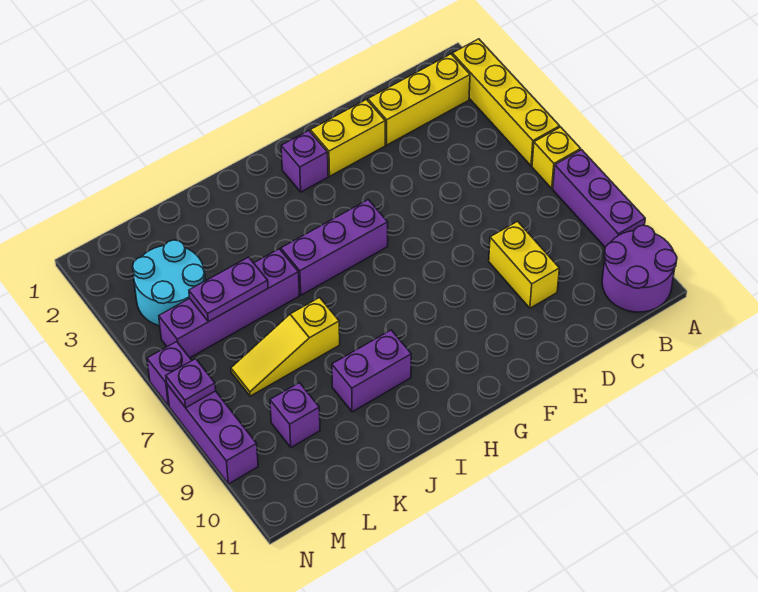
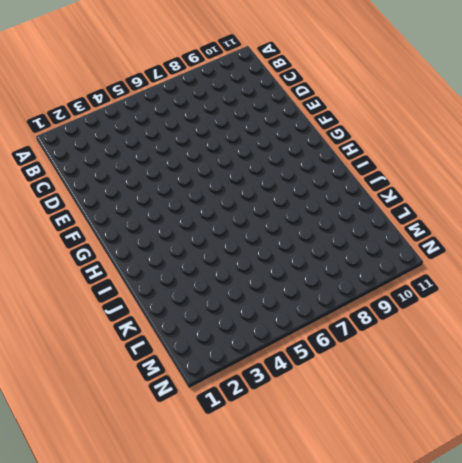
none -> yellow 1x4 brick [452,39,560,166]
none -> yellow 1x1 brick [532,127,581,189]
none -> purple 1x3 brick [553,150,645,247]

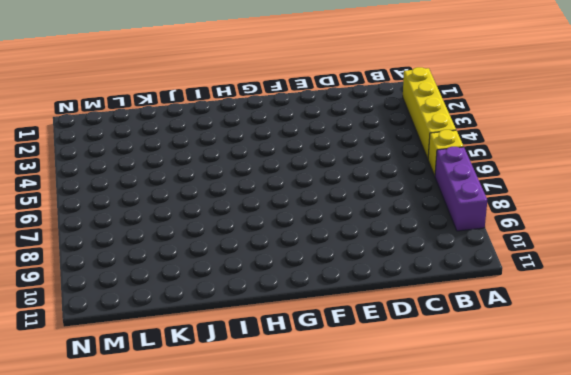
none -> purple 2x2 round brick [602,225,677,312]
none -> yellow 1x3 brick [368,54,470,145]
none -> yellow 1x2 brick [489,221,559,308]

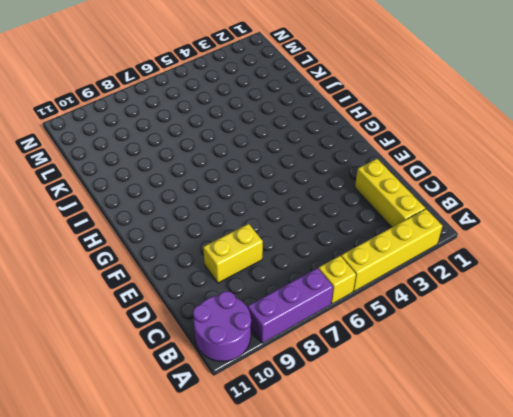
none -> yellow 1x2 brick [310,100,385,176]
none -> purple 1x1 brick [281,131,328,192]
none -> purple 1x3 brick [281,200,388,295]

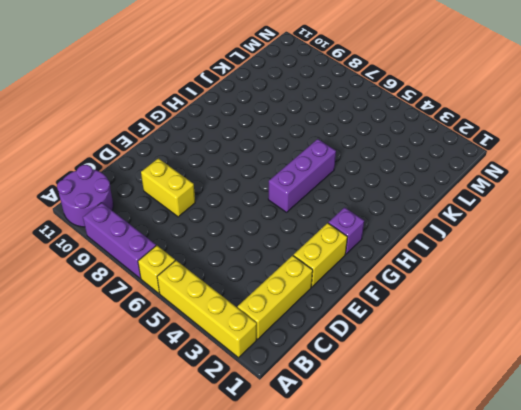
none -> purple 1x2 brick [332,330,411,412]
none -> purple 1x4 brick [159,249,299,358]
none -> yellow 1x3 slope [231,298,340,396]

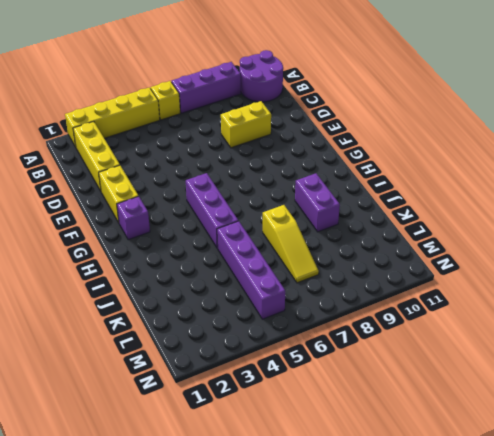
none -> cyan 2x2 round brick [133,240,205,326]
none -> purple 1x1 brick [270,383,320,447]
none -> purple 1x1 brick [147,342,192,406]

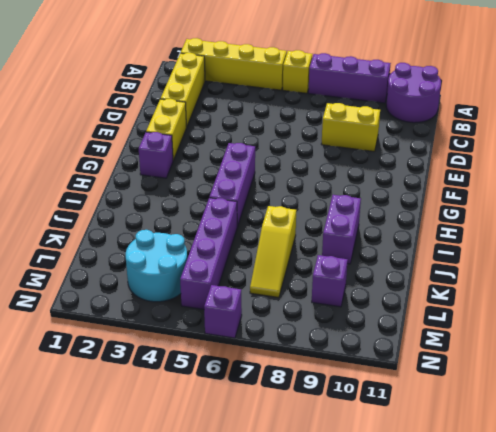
none -> purple 1x3 brick [167,385,258,484]
none -> purple 1x2 plate [189,257,268,322]
none -> purple 1x1 plate [166,359,216,408]

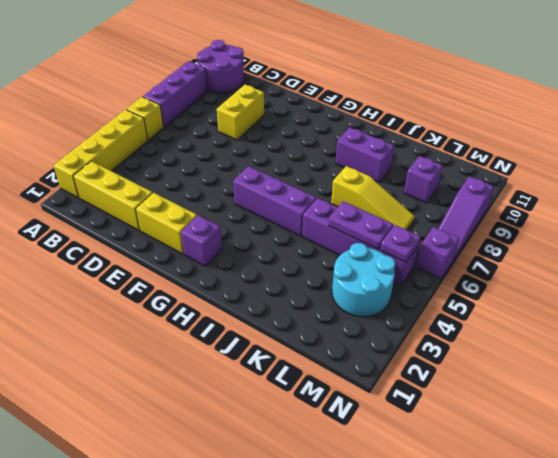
purple 1x1 plate [380,225,421,262] -> purple 1x1 plate moved to [166,359,216,408]
purple 1x3 slope [438,176,494,259] -> purple 1x3 brick [167,385,258,484]

